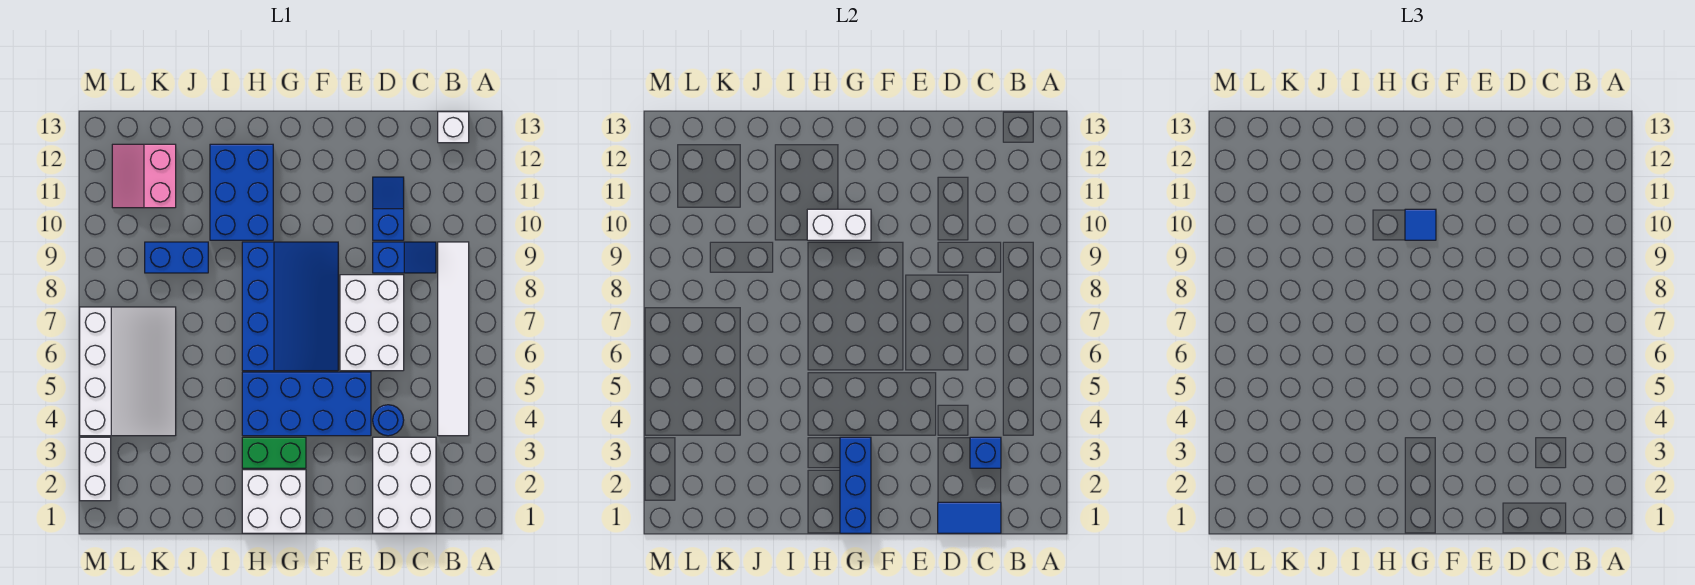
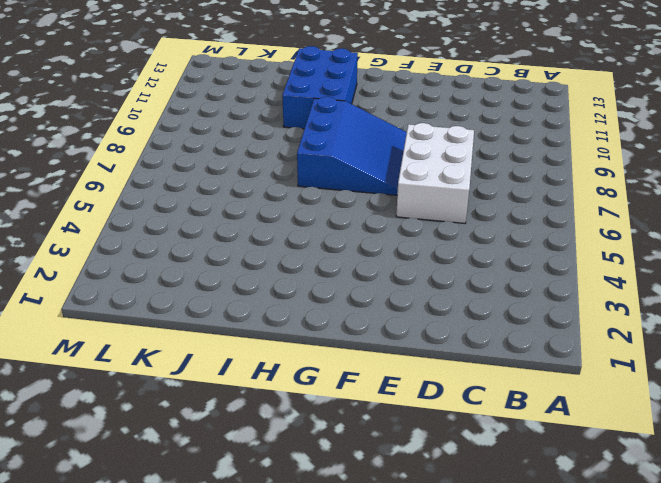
blue 3x3 slope [297,97,407,195] -> blue 3x4 slope [242,242,338,371]
none -> white 1x6 tile [438,242,469,436]
none -> white 1x1 brick [438,112,469,143]
none -> white 2x3 brick [373,437,436,533]

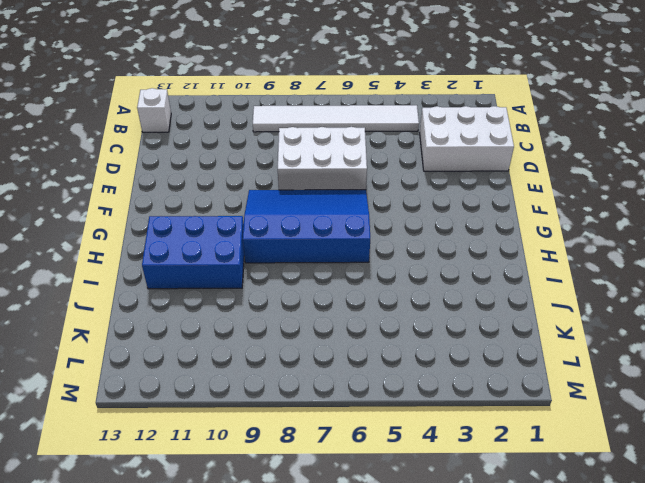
none -> blue 1x2 slope [373,242,436,273]
none -> blue 1x1 round brick [373,405,404,436]
none -> blue 1x2 slope [373,177,404,240]

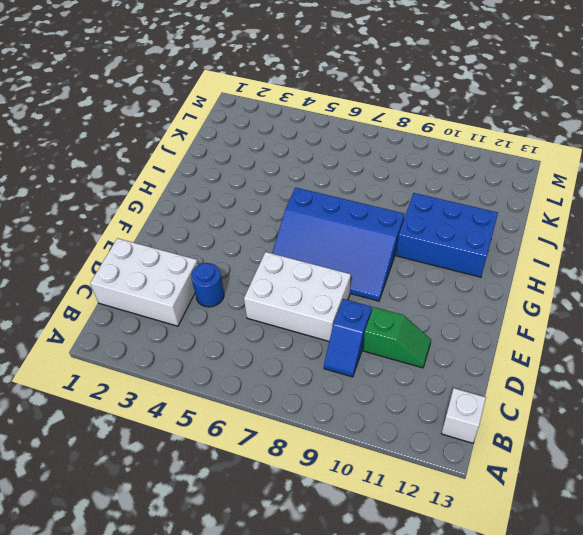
green 1x2 slope [363,307,431,368] -> blue 1x2 slope [373,177,404,240]
none -> white 1x6 tile [438,242,469,436]
none -> blue 2x4 brick [242,372,371,436]
none -> white 2x2 brick [242,470,306,533]

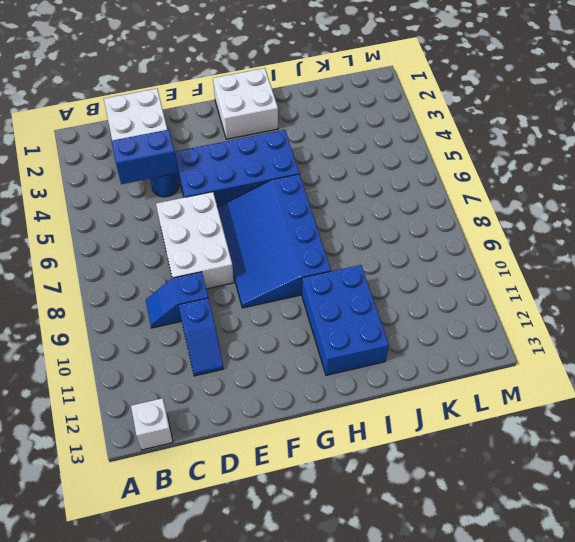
blue 1x2 brick [111,130,178,184] -> blue 1x2 brick moved to [145,242,208,273]
none -> white 1x6 tile [438,242,469,436]
none -> green 1x2 brick [242,437,306,468]
none -> white 3x4 slope [80,307,176,436]

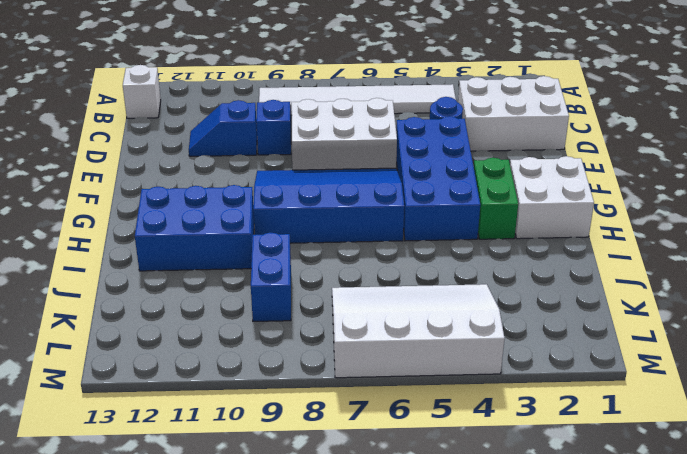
none -> pink 2x2 slope [112,144,176,208]
none -> white 1x2 brick [80,437,111,501]
none -> blue 1x2 tile [938,502,1001,533]

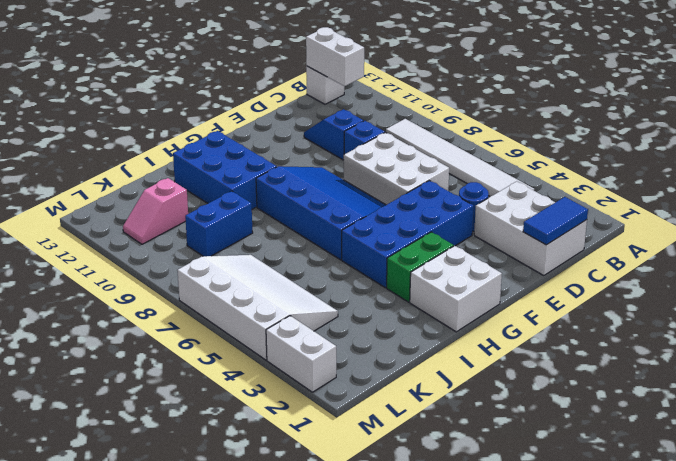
white 1x2 brick [306,27,364,86] -> white 1x2 brick turned to [807,209,871,240]
pink 1x2 slope [123,178,188,244] -> pink 2x2 slope [112,144,176,208]
none -> blue 1x1 brick [970,437,1001,468]
none -> blue 1x3 brick [840,437,871,533]
none -> blue 1x1 tile [1405,209,1436,240]

